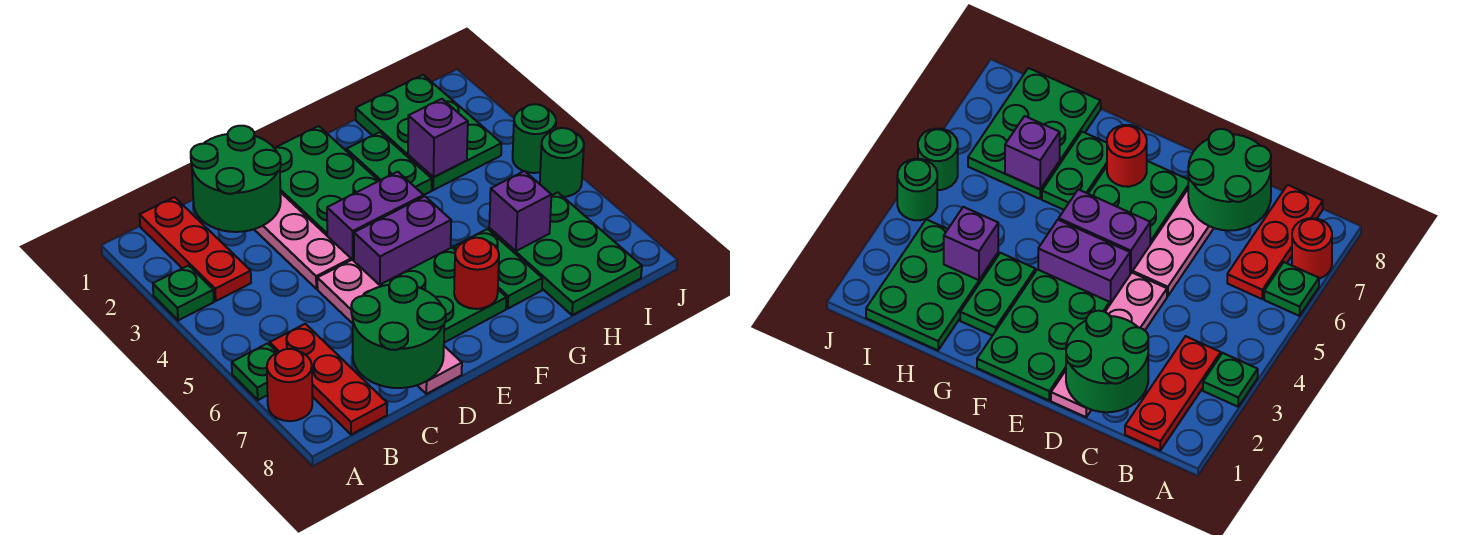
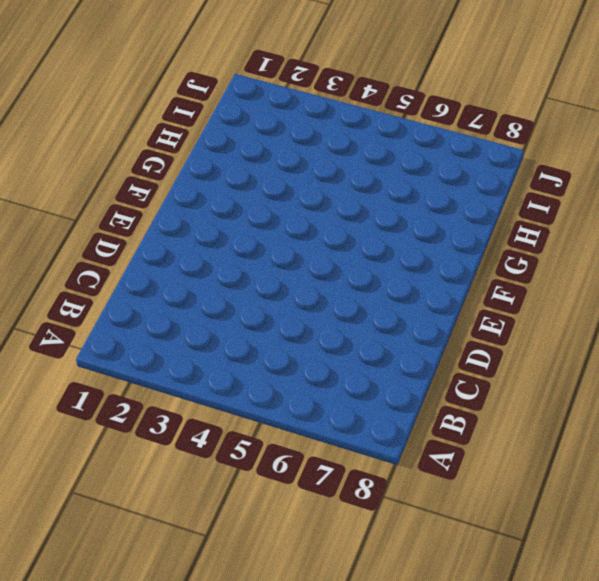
none -> green 1x1 plate [153,266,214,320]
none -> green 1x1 plate [232,343,277,400]
none -> red 1x1 round brick [267,349,312,421]

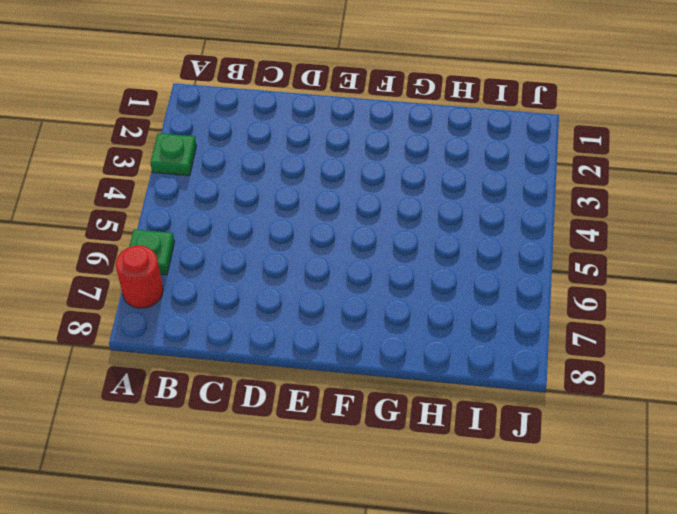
none -> red 1x3 plate [140,197,251,301]
none -> red 1x3 plate [270,324,387,435]
none -> pink 1x4 plate [254,192,351,289]

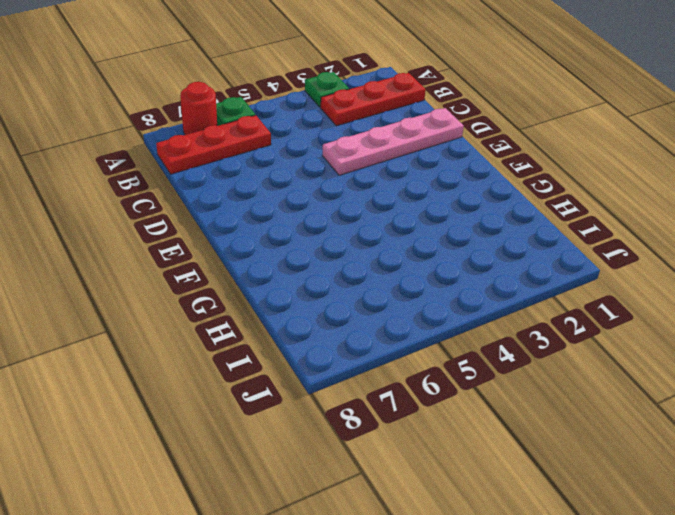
none -> pink 1x4 plate [317,260,462,394]
none -> green 2x3 plate [275,126,379,235]
none -> purple 1x2 brick [327,172,424,261]

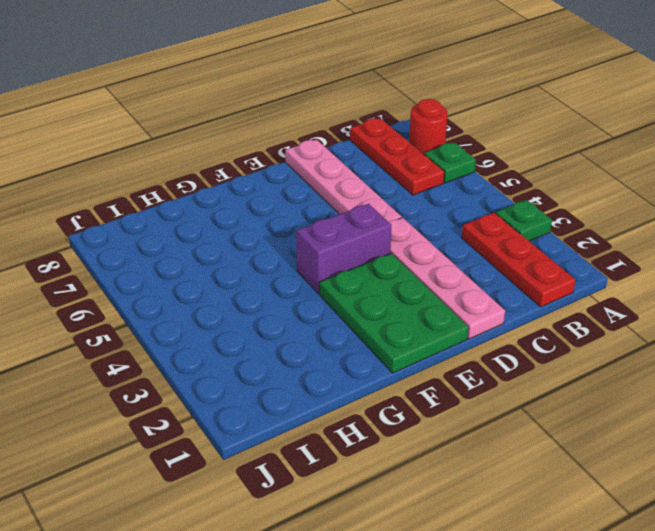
none -> purple 1x2 brick [354,196,451,286]
none -> green 2x2 plate [381,248,507,343]
none -> green 1x2 plate [346,132,432,195]

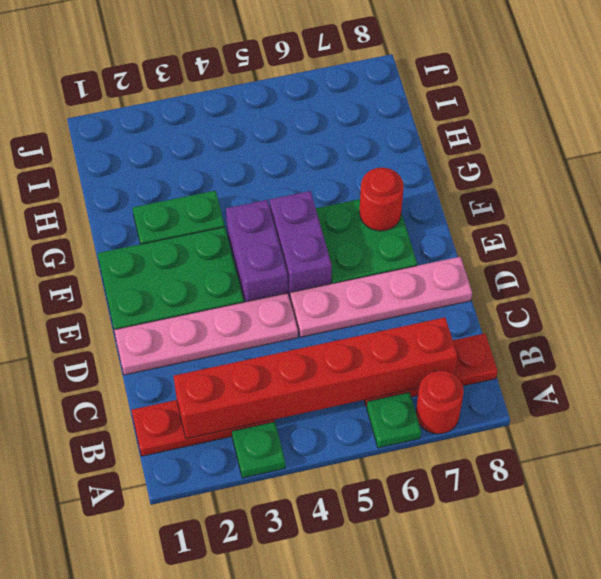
red 1x6 brick [174,317,457,439] -> none
none -> green 1x2 plate [454,229,542,308]
none -> green 2x3 plate [356,75,502,190]
none -> green 2x3 plate [489,192,642,315]

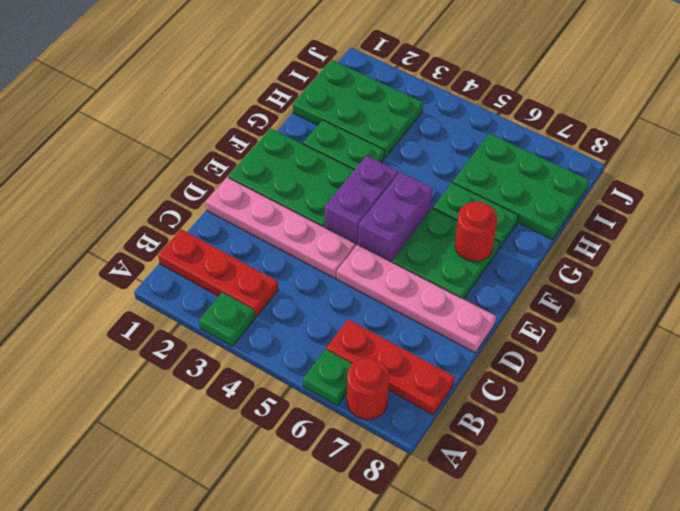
none -> green 1x1 round brick [513,104,556,173]
none -> green 1x1 round brick [540,128,584,197]
none -> green 2x2 round brick [191,126,281,232]

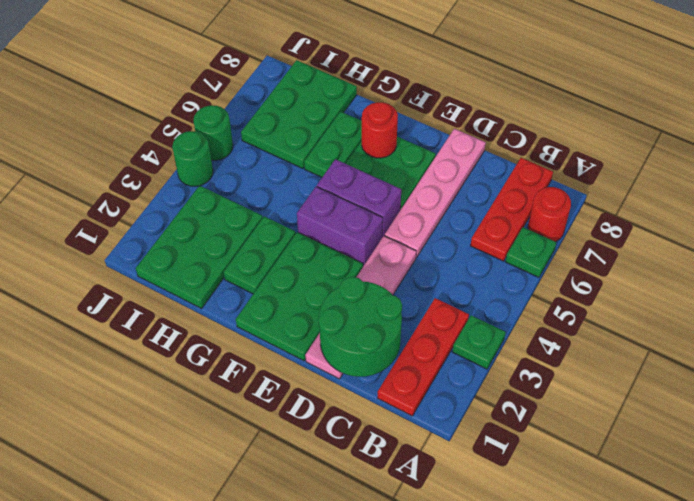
none -> green 2x2 round brick [351,276,446,388]
none -> purple 1x1 brick [408,99,468,177]
none -> purple 1x1 brick [489,171,551,251]

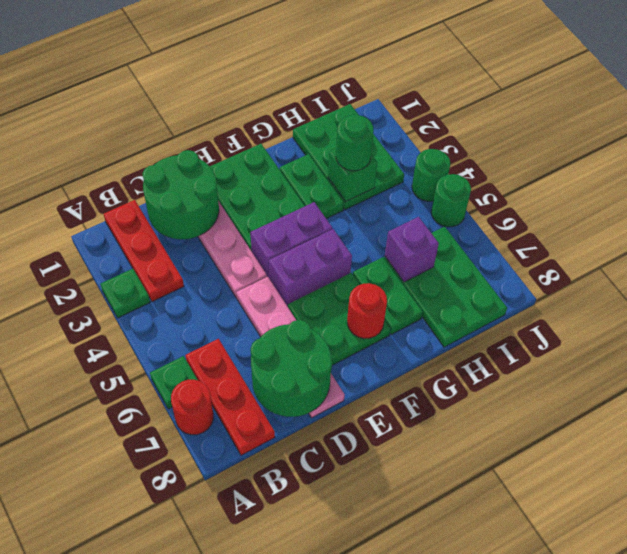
green 1x1 brick [328,149,377,202] -> purple 1x1 brick [408,99,468,177]
green 1x1 round brick [336,115,374,171] -> none

